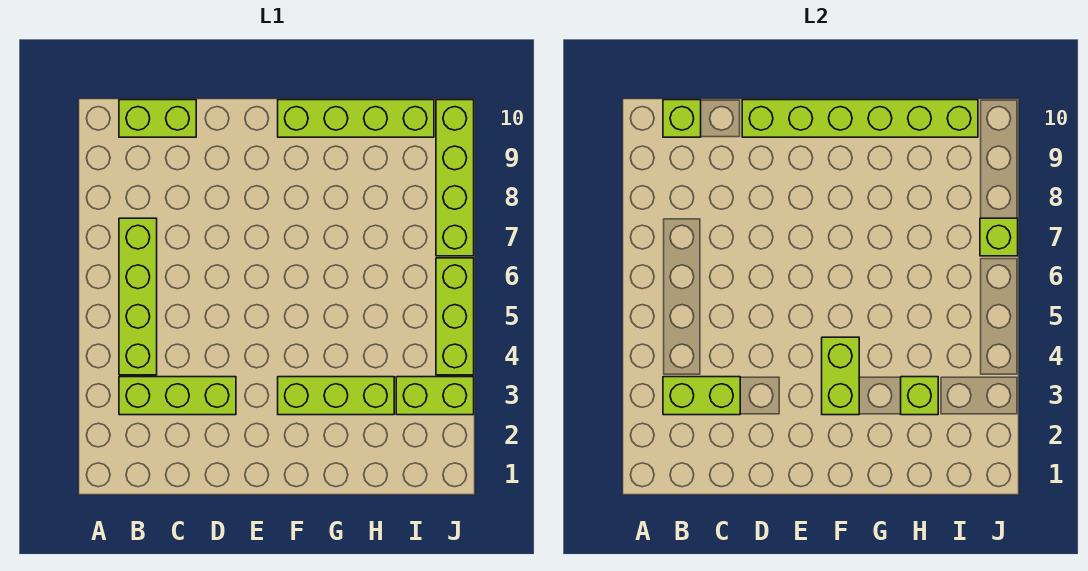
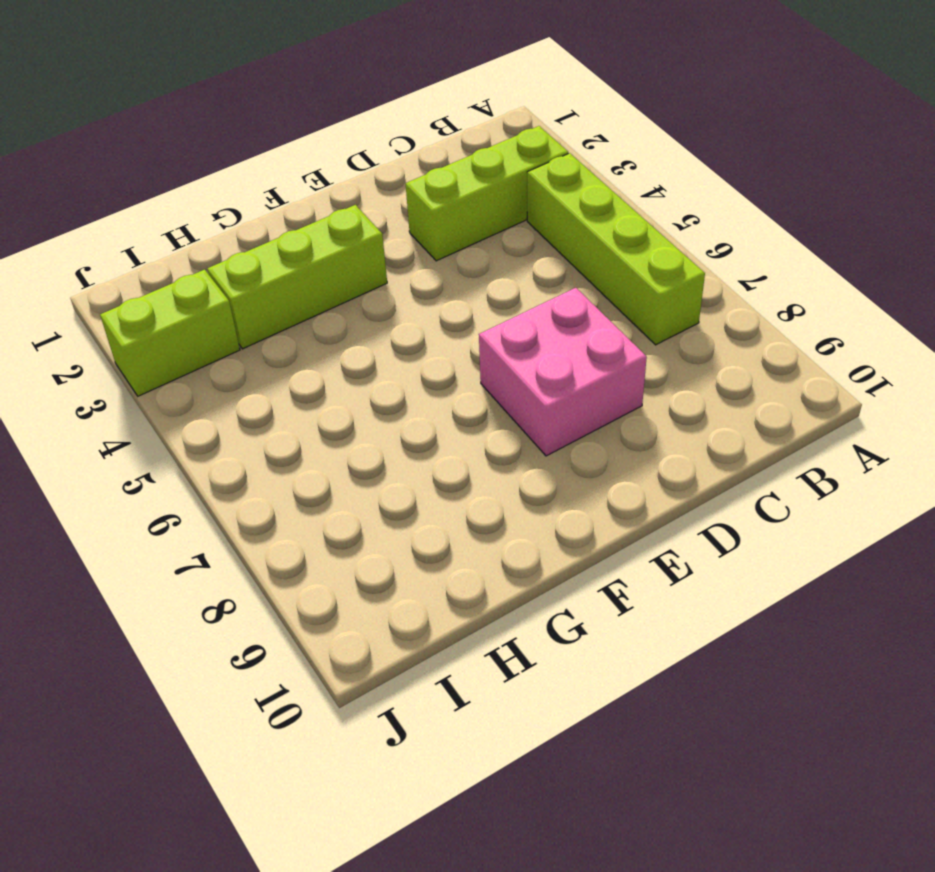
pink 2x2 brick [479,288,647,456] -> none
none -> lime 1x2 brick [119,100,196,137]
none -> lime 1x4 brick [278,100,434,137]
none -> lime 1x3 brick [436,258,474,375]

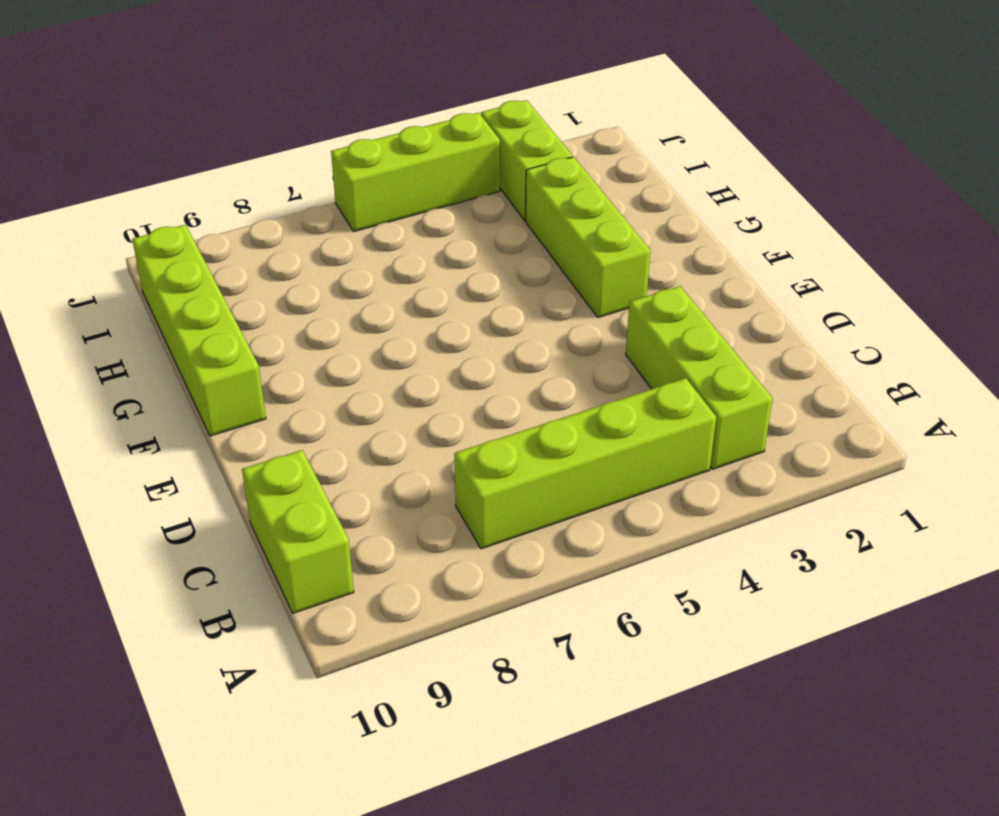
none -> lime 1x4 brick [436,100,474,256]
none -> lime 1x2 brick [663,377,740,415]
none -> lime 1x1 brick [663,100,701,137]

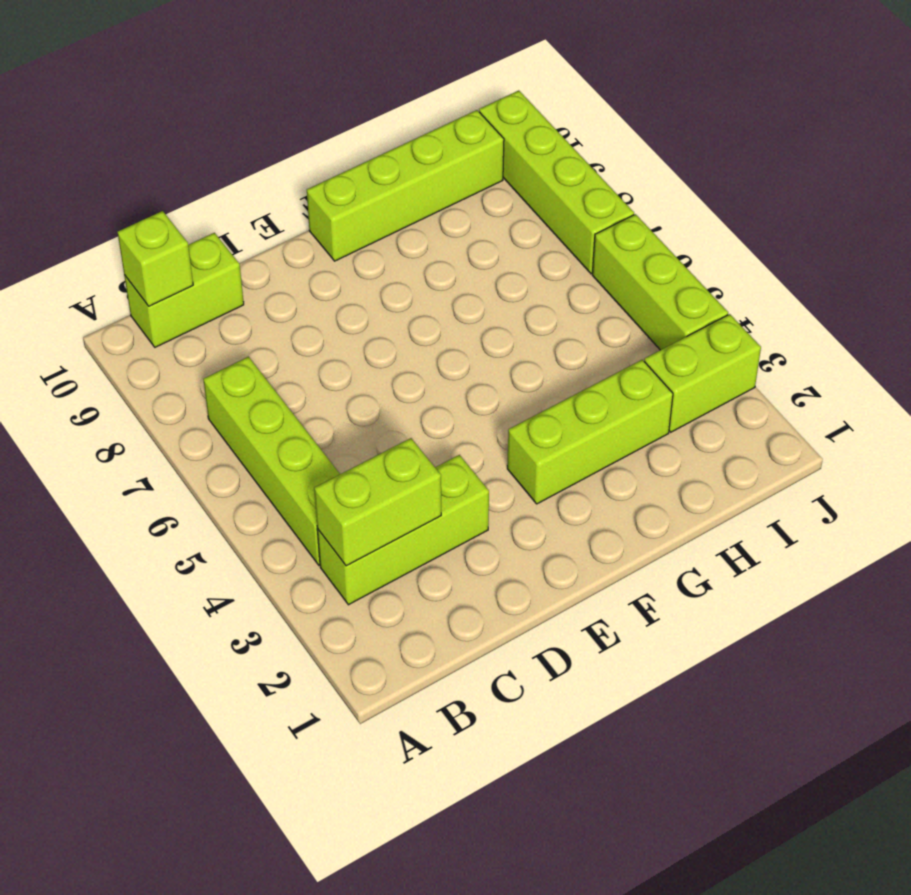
none -> lime 1x6 brick [742,100,978,137]
none -> lime 1x2 brick [822,337,859,415]
none -> lime 1x1 brick [901,377,938,415]

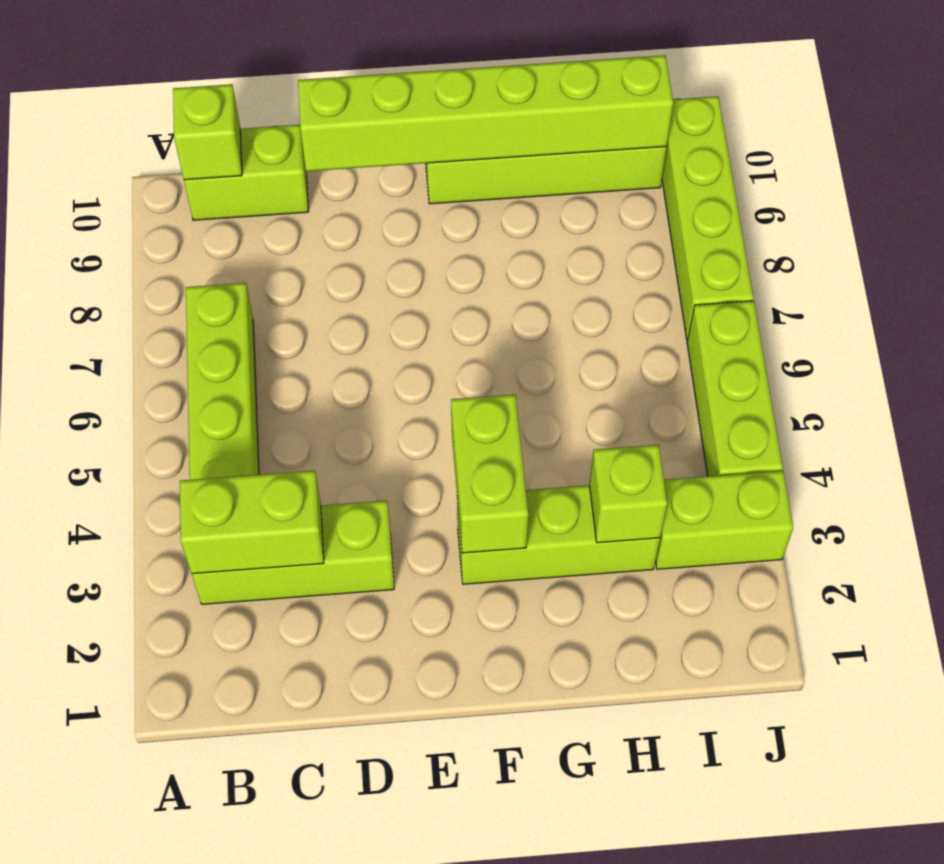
none -> lime 1x1 brick [980,218,1018,256]

